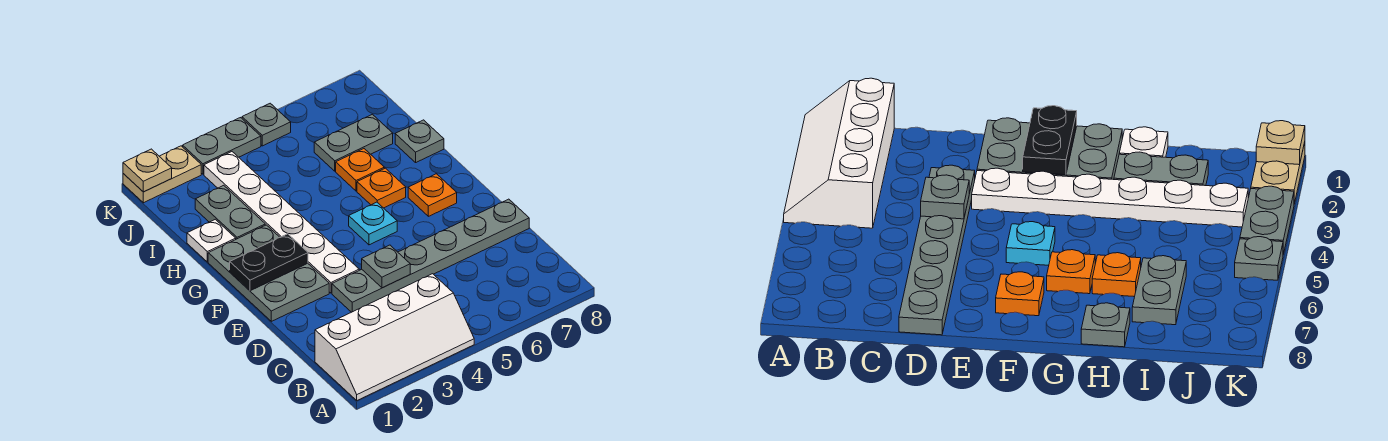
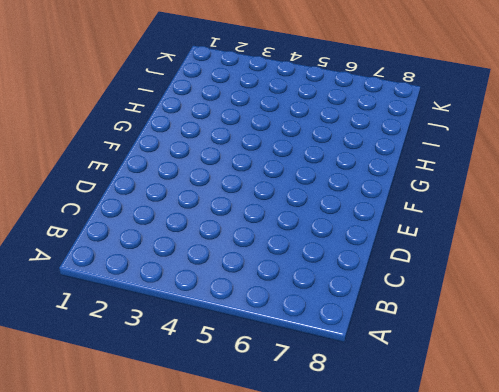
none -> white 2x4 slope [315,274,474,400]
none -> grey 1x6 plate [332,199,529,312]
none -> grey 2x3 plate [208,225,329,321]

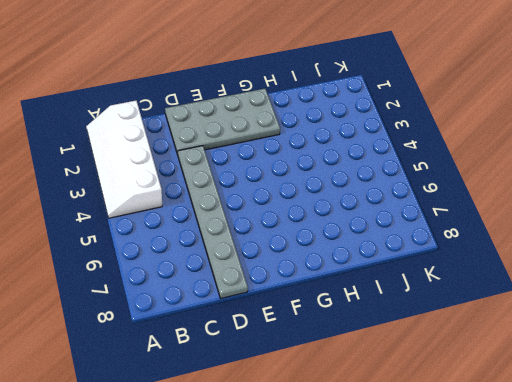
grey 2x4 plate [165,89,280,155] -> grey 2x3 plate [208,225,329,321]
none -> white 1x6 plate [204,152,359,293]
none -> cyan 1x1 plate [349,202,397,245]
none -> orange 1x1 plate [408,174,457,216]

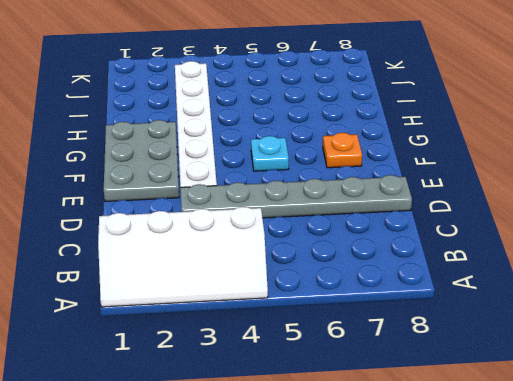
none -> orange 1x1 plate [357,168,406,208]
none -> white 1x1 plate [187,219,236,262]
none -> grey 1x2 plate [195,185,265,239]

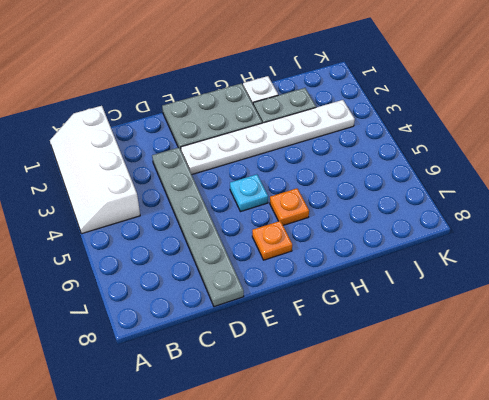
none -> orange 1x1 plate [336,149,384,191]
none -> grey 1x1 plate [395,120,444,162]
none -> grey 1x2 plate [314,114,393,171]

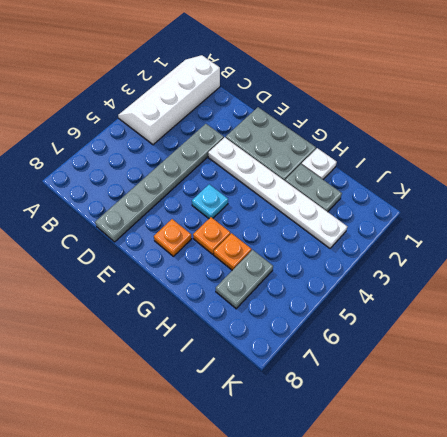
none -> grey 1x1 plate [395,120,444,162]
none -> tan 1x2 plate [123,146,201,203]
none -> grey 1x2 plate [183,118,261,174]

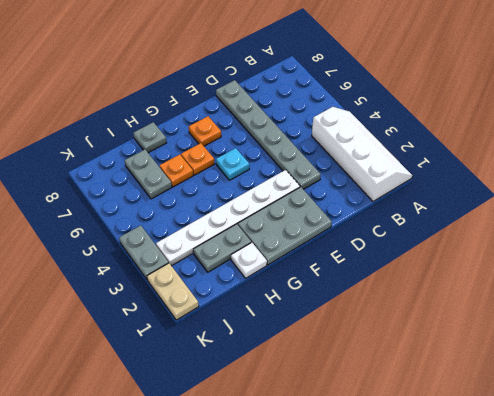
none -> grey 1x1 plate [242,103,291,146]
none -> grey 1x1 plate [362,245,410,288]
none -> black 1x2 plate [230,234,308,291]

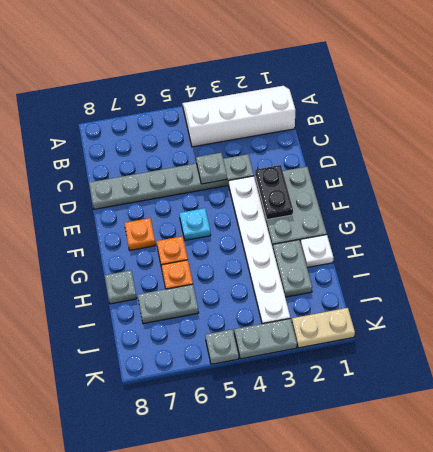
black 1x2 plate [255,165,293,220] -> black 1x2 plate turned to [230,234,308,291]
none -> tan 1x1 plate [123,149,172,192]

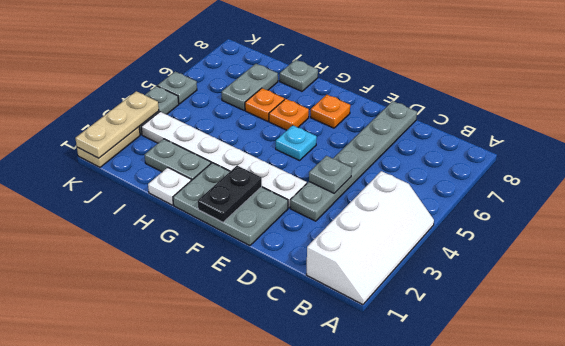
tan 1x3 plate [75,91,159,158] -> tan 1x1 plate [123,149,172,192]

